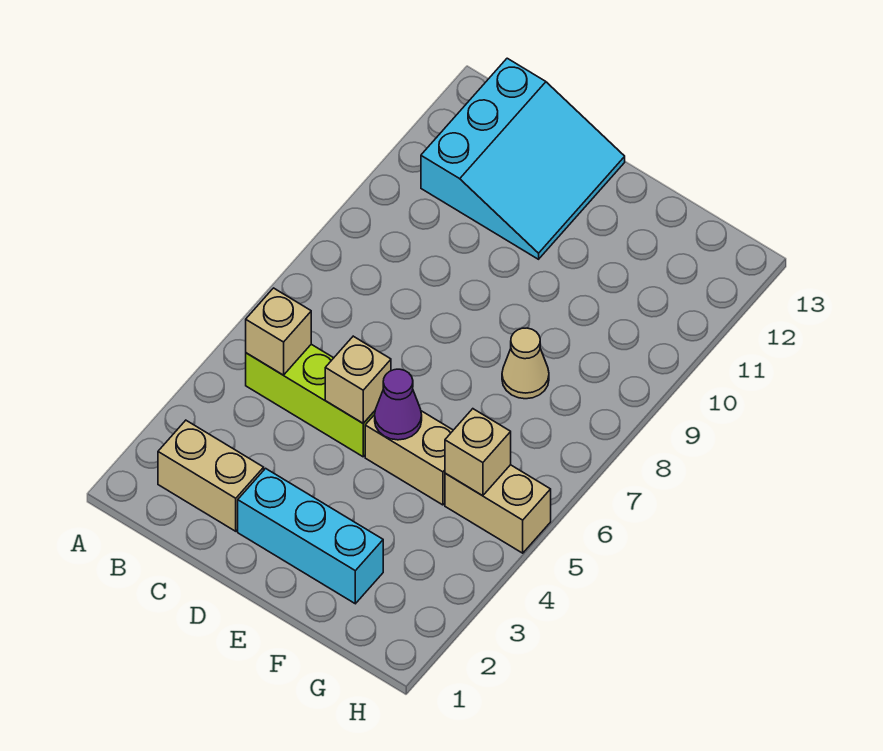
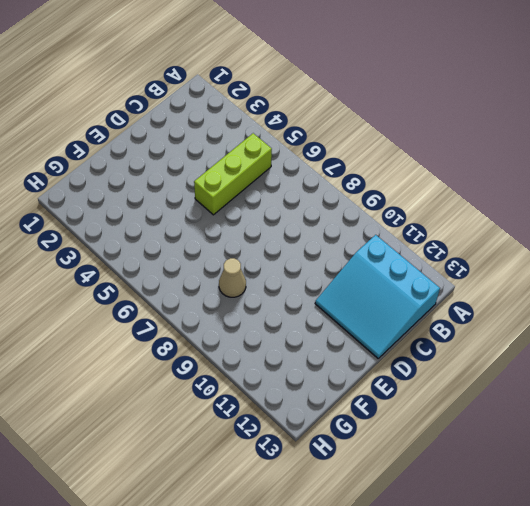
none -> tan 1x2 brick [158,420,264,531]
none -> cyan 1x3 brick [238,468,383,604]

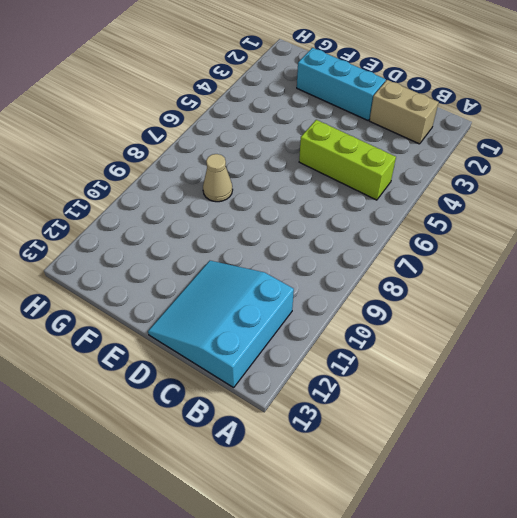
none -> tan 1x2 brick [365,411,453,505]
none -> tan 1x2 brick [445,465,551,553]

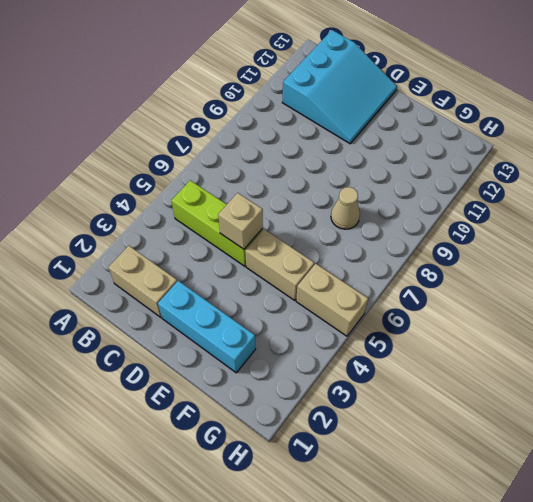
none -> tan 1x1 brick [246,288,311,375]
none -> purple 1x1 cone [375,369,422,440]

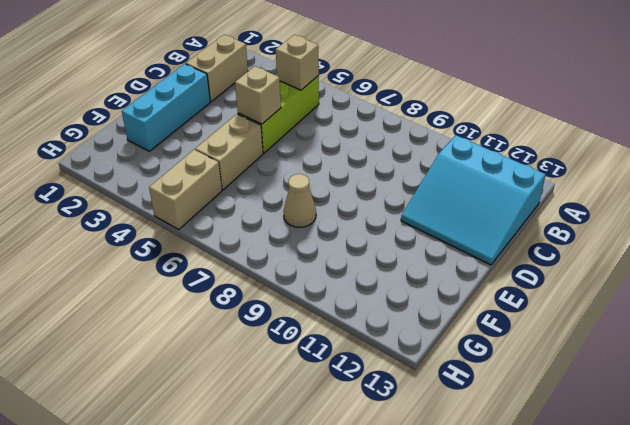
none -> purple 1x1 cone [375,369,422,440]
none -> tan 1x1 brick [445,409,511,496]

